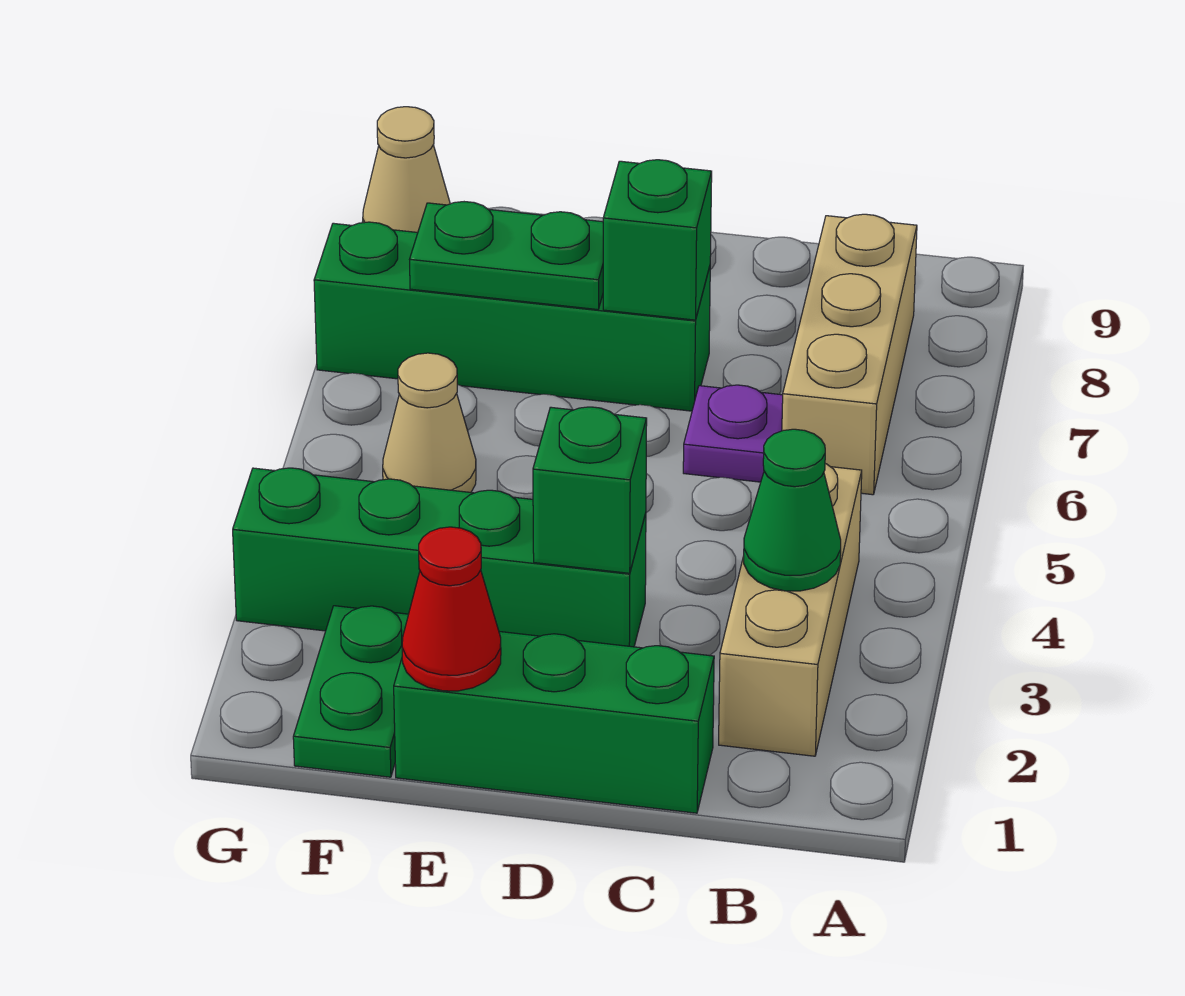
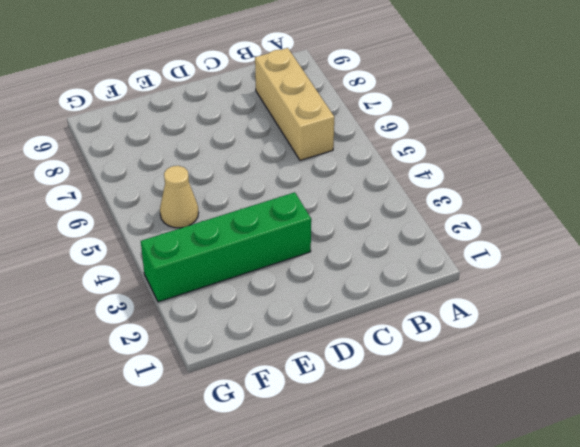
none -> tan 1x3 brick [719,464,862,756]
none -> green 1x3 brick [394,632,714,813]
none -> purple 1x1 plate [683,385,783,482]

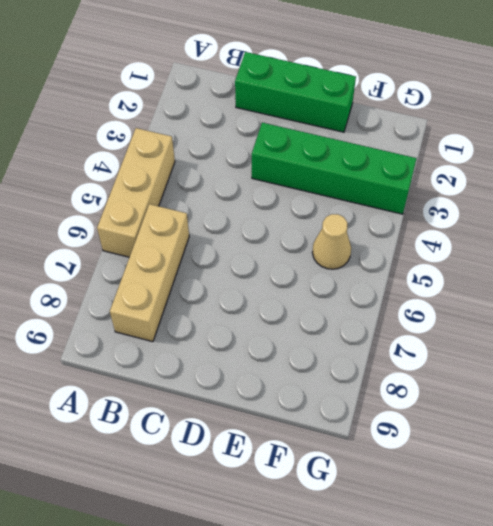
tan 1x3 brick [97,128,175,257] -> tan 1x3 brick moved to [719,464,862,756]
none -> purple 1x1 plate [683,385,783,482]
none -> green 1x4 brick [314,222,710,411]
none -> green 1x2 plate [293,606,409,777]

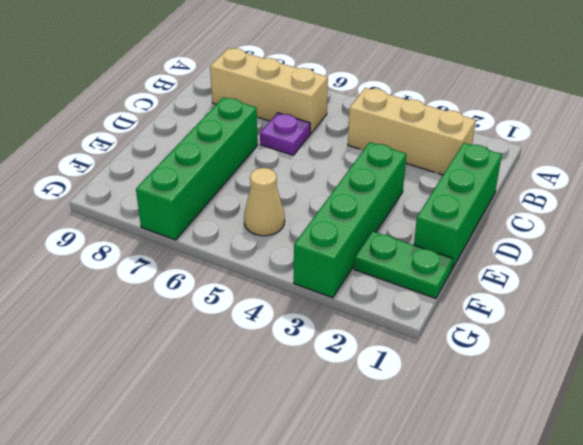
none -> tan 1x1 cone [363,107,450,232]
none -> green 1x1 cone [744,429,841,591]
none -> green 1x1 brick [533,407,647,573]

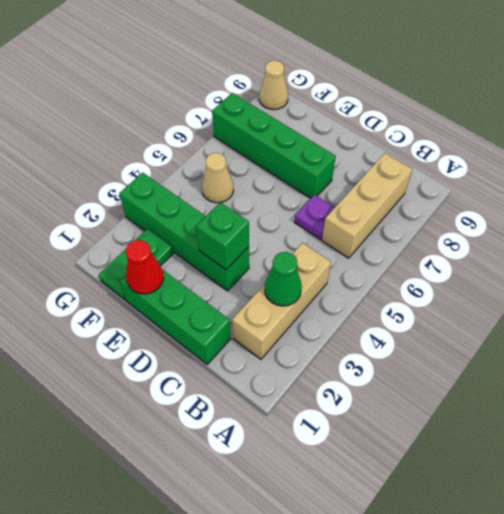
none -> green 1x1 brick [603,160,712,320]
none -> green 1x2 plate [410,202,603,310]

